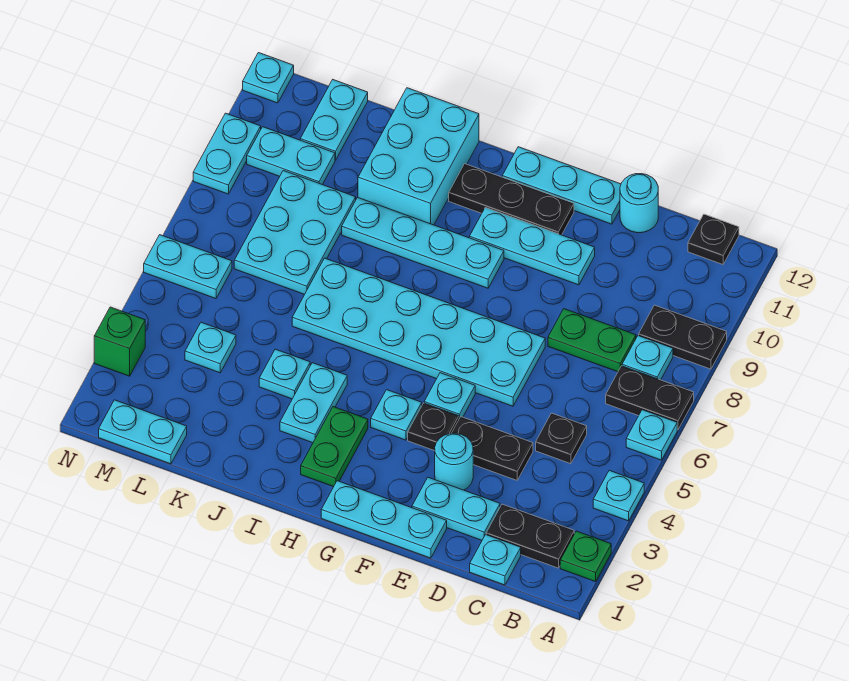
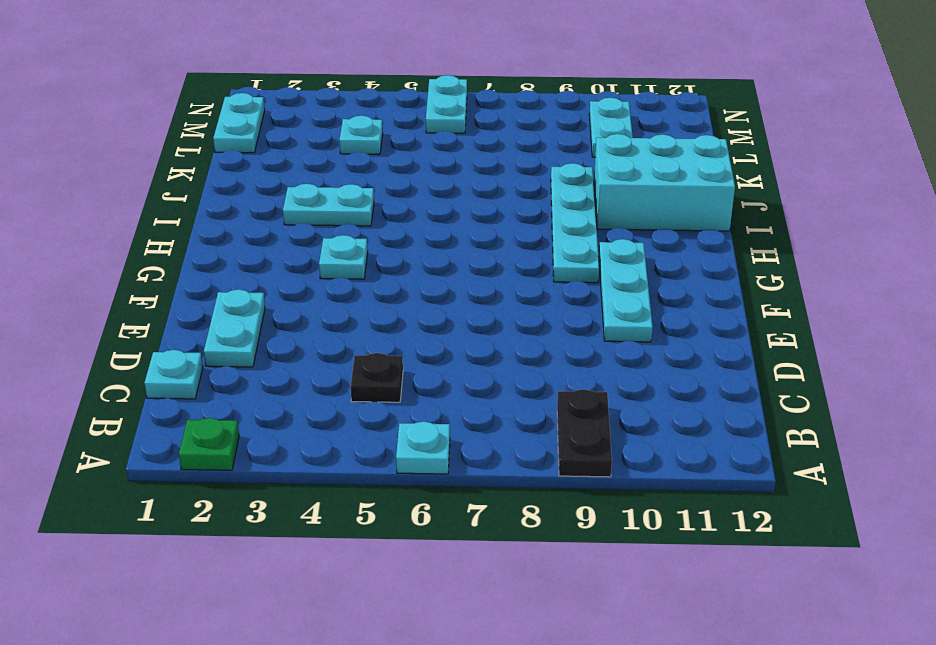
none -> cyan 1x1 plate [593,470,644,521]
none -> black 1x2 plate [606,366,694,430]
none -> black 1x2 plate [486,504,574,568]
none -> cyan 1x1 plate [622,336,673,380]

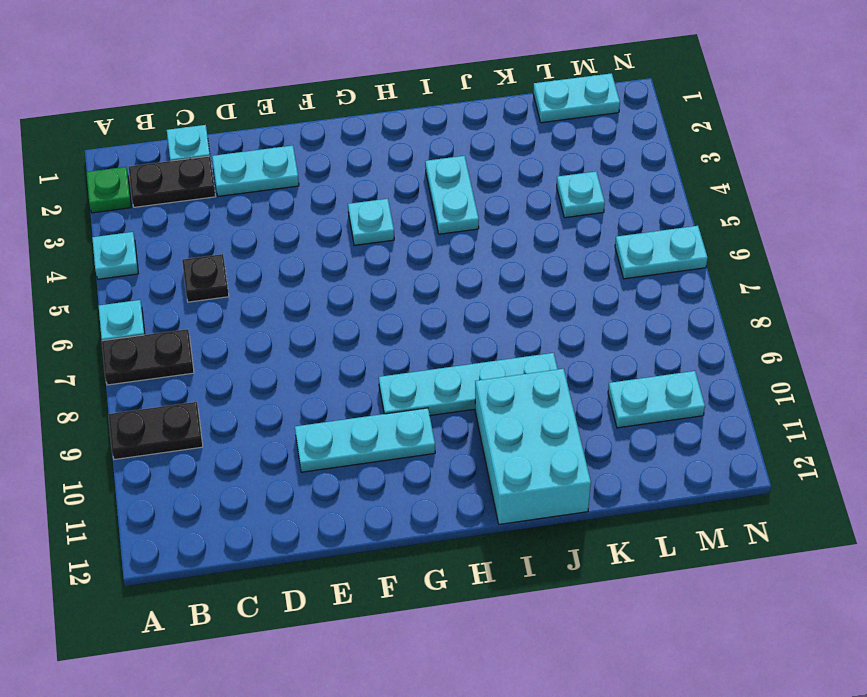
none -> cyan 1x1 plate [622,336,673,380]
none -> black 1x1 plate [688,214,739,264]
none -> green 1x2 plate [548,309,636,372]
none -> black 1x2 plate [452,417,533,480]

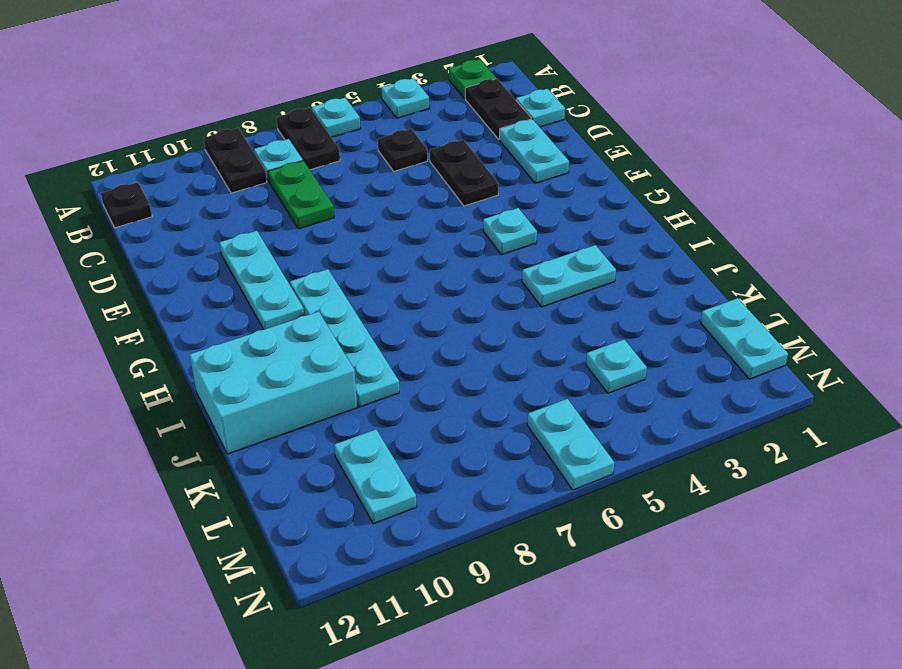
none -> cyan 1x1 round brick [620,174,658,233]
none -> cyan 1x3 plate [321,481,447,558]
none -> cyan 1x1 round brick [435,433,473,490]
none -> cyan 2x6 plate [292,258,545,406]

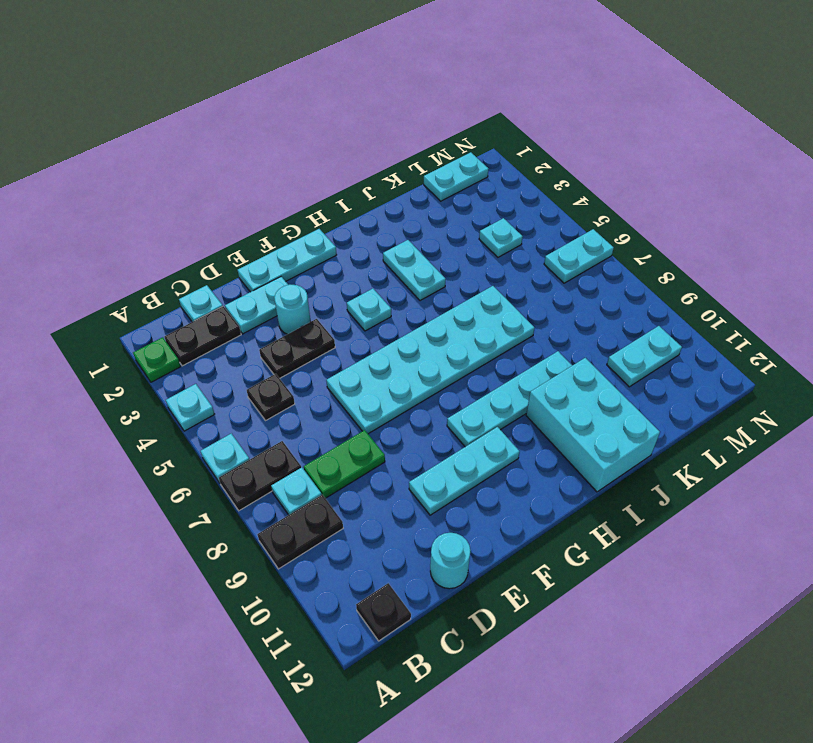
none -> cyan 1x3 plate [502,147,621,224]
none -> black 1x1 plate [408,403,459,451]
none -> cyan 1x1 plate [424,373,475,418]
none -> black 1x3 plate [449,164,574,235]

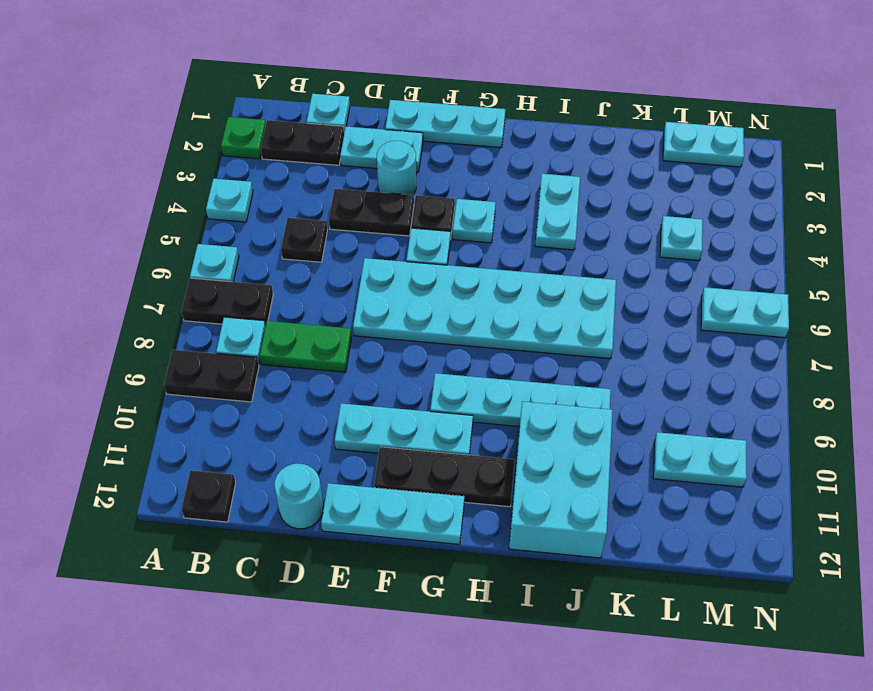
none -> green 1x2 plate [301,407,368,487]
none -> cyan 1x1 plate [259,349,310,399]
none -> cyan 2x3 plate [234,171,356,294]
none -> cyan 1x2 plate [300,80,368,160]

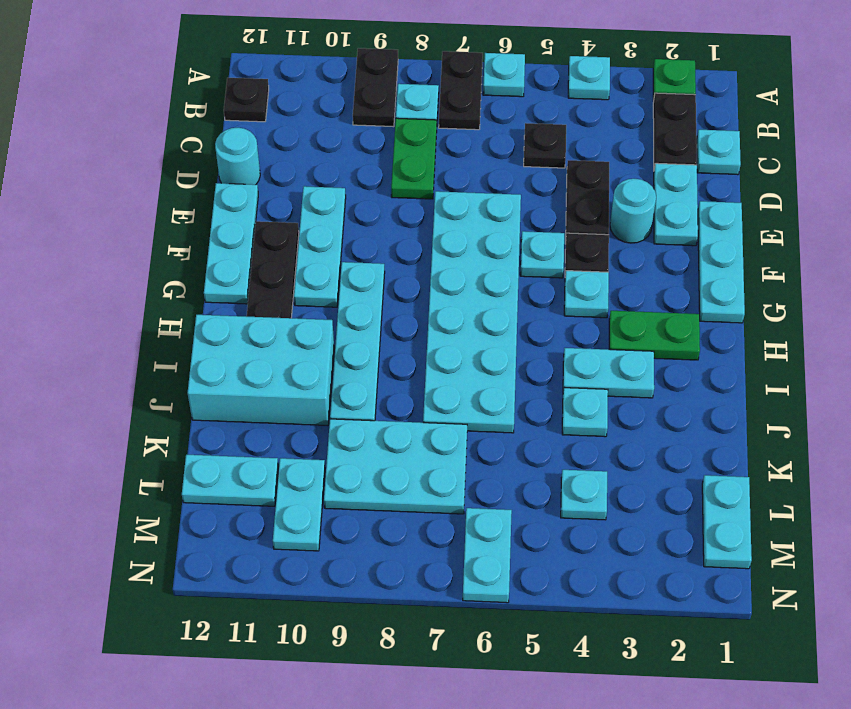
none -> green 1x1 brick [94,307,145,376]
none -> cyan 1x2 plate [193,113,261,194]
none -> cyan 1x1 plate [243,53,294,103]

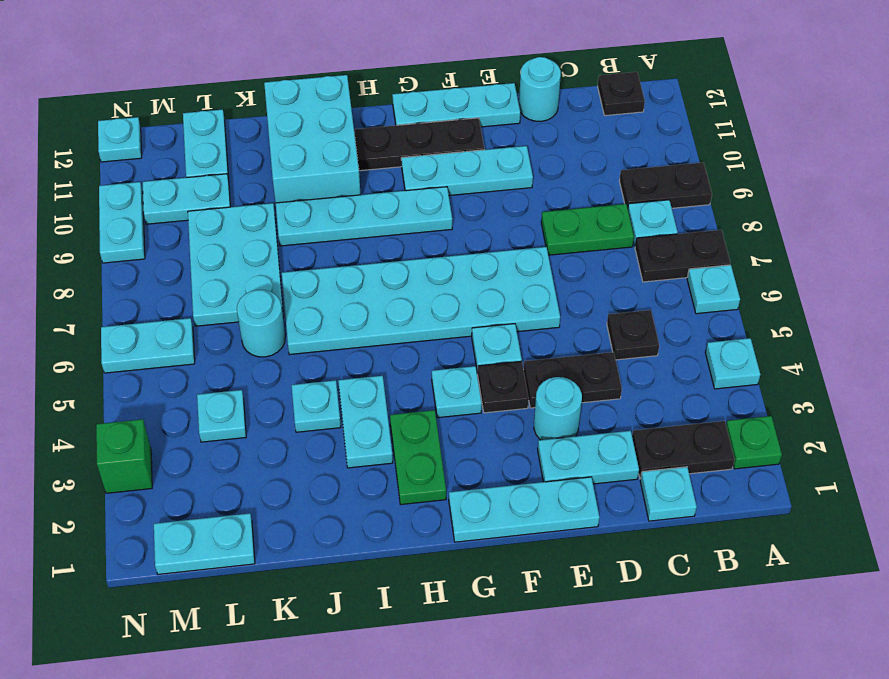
cyan 1x1 round brick [237,290,285,357] -> none

